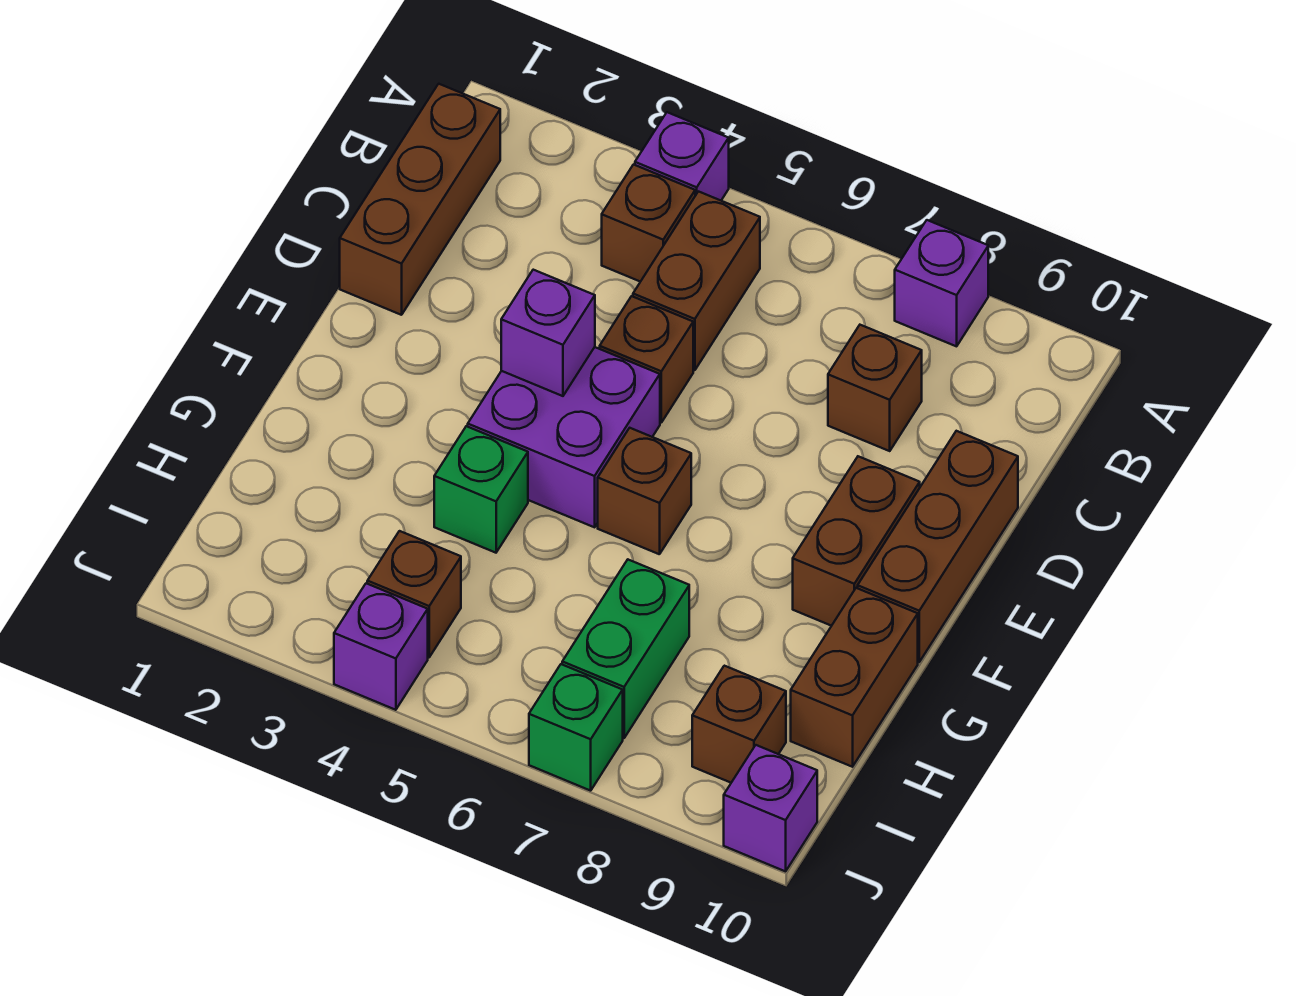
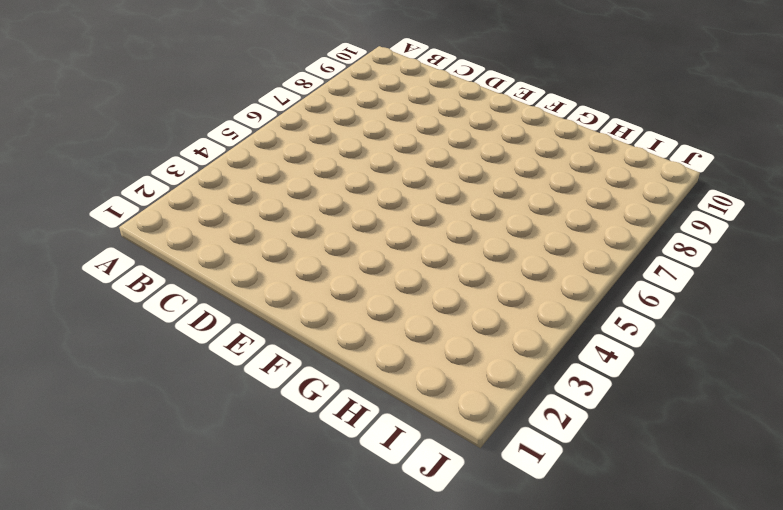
none -> purple 1x1 brick [635,112,729,200]
none -> purple 1x1 brick [895,220,988,346]
none -> brown 1x3 brick [340,84,500,315]

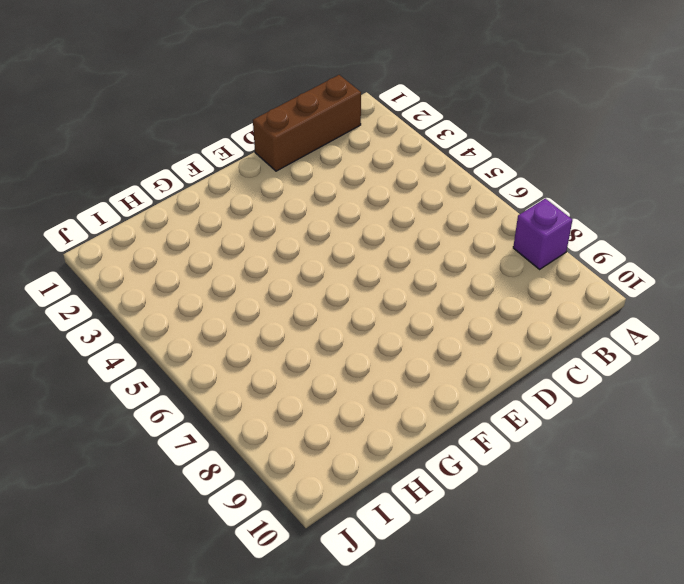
none -> purple 1x1 brick [635,112,729,200]
none -> brown 1x1 brick [602,165,695,282]
none -> brown 1x2 brick [633,192,760,370]

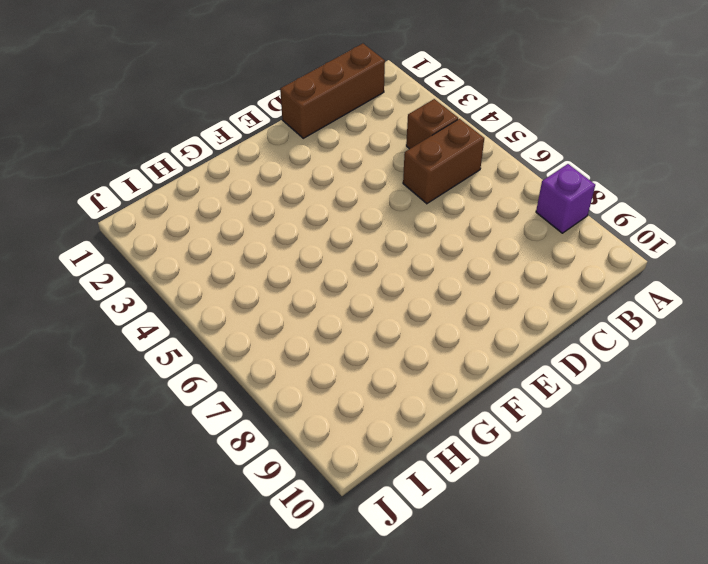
none -> purple 1x1 brick [635,112,729,200]
none -> brown 1x1 brick [828,325,922,451]
none -> brown 1x1 brick [600,296,693,422]

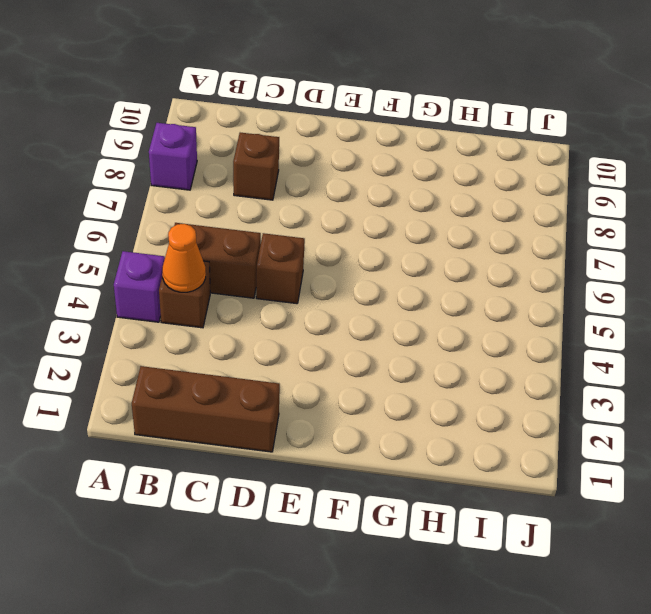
orange 1x1 cone [162,224,206,292] -> none
none -> brown 1x3 brick [858,431,1018,662]
none -> purple 2x2 brick [468,347,660,527]
none -> brown 1x2 brick [793,456,920,626]

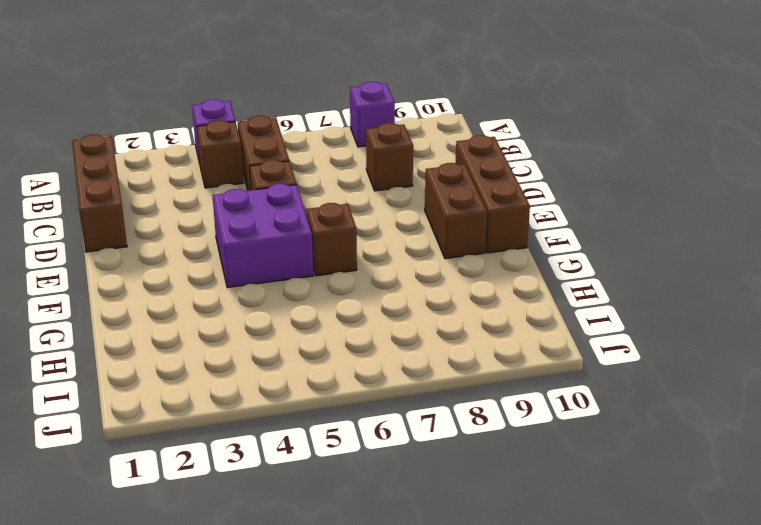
none -> green 1x1 brick [434,426,528,553]
none -> brown 1x2 brick [791,588,918,767]
none -> green 1x2 brick [562,560,689,738]

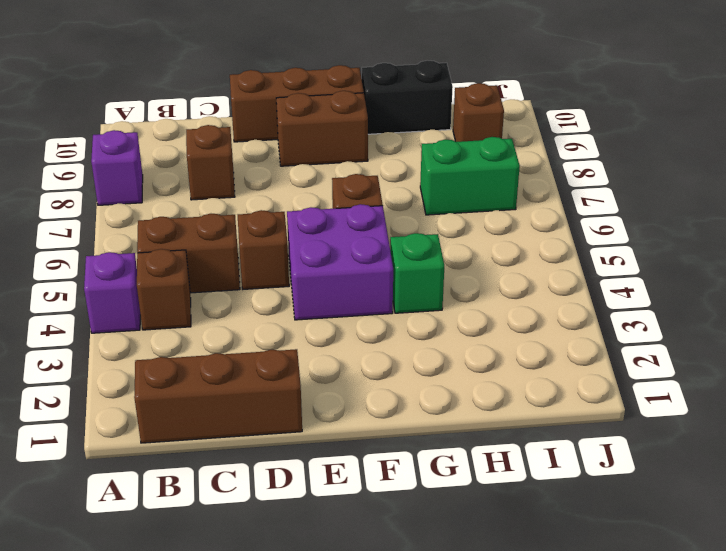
black 1x2 brick [362,60,453,134] -> brown 1x2 brick [791,588,918,767]
none -> brown 1x1 brick [367,531,461,657]
none -> purple 1x1 brick [334,583,428,710]
none -> green 1x1 brick [529,664,623,791]

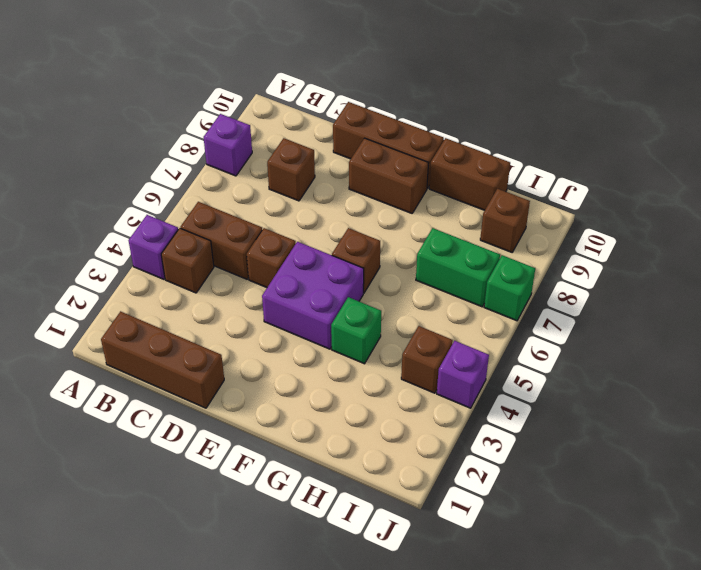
none -> purple 1x1 brick [724,745,817,871]
none -> purple 1x1 brick [501,270,595,396]

